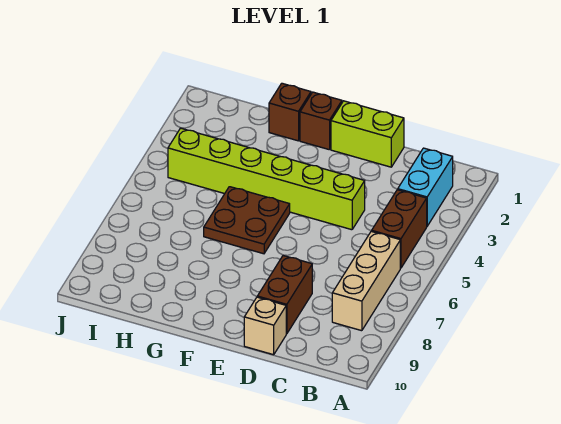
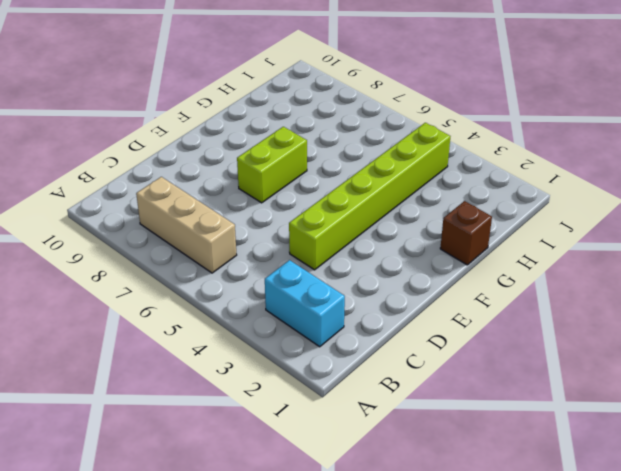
lime 1x2 brick [237,127,307,203] -> lime 1x2 brick moved to [331,101,404,167]
none -> brown 1x2 brick [372,190,427,268]
none -> brown 1x2 brick [257,256,312,334]

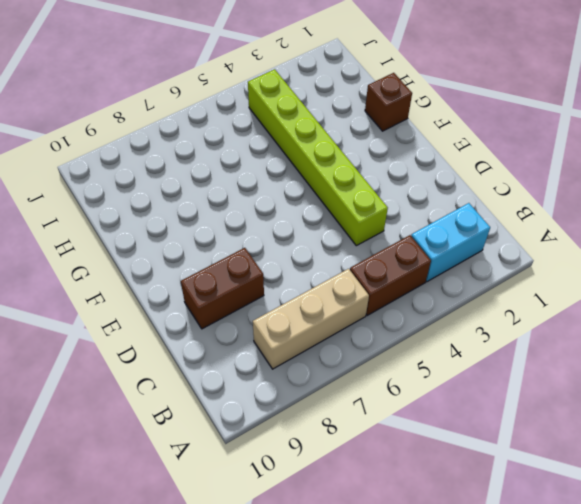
none -> lime 1x2 brick [331,101,404,167]
none -> tan 1x1 brick [244,297,286,355]

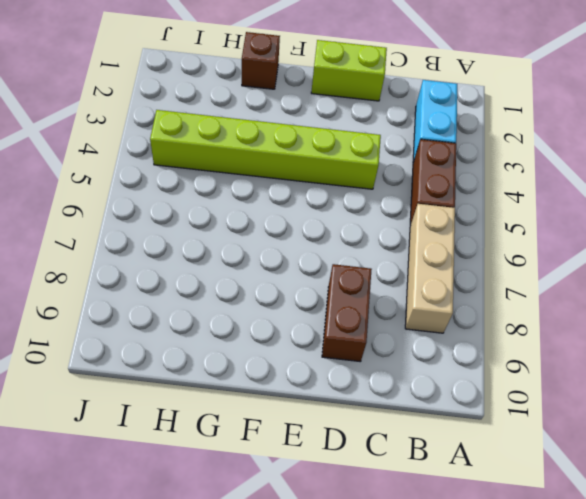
none -> tan 1x1 brick [244,297,286,355]
none -> brown 1x1 brick [300,92,342,150]

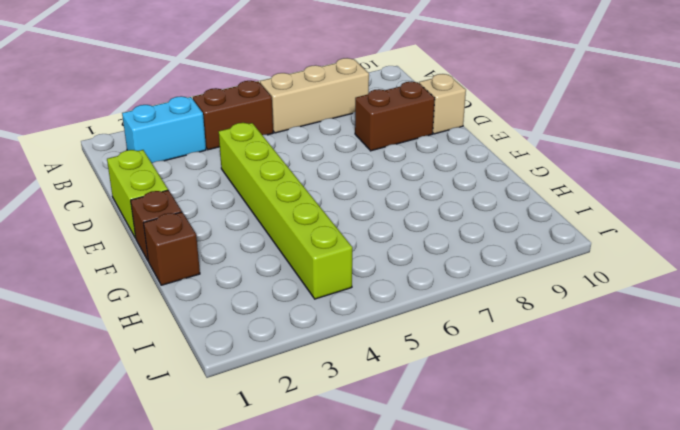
none -> brown 2x2 plate [204,187,290,254]

